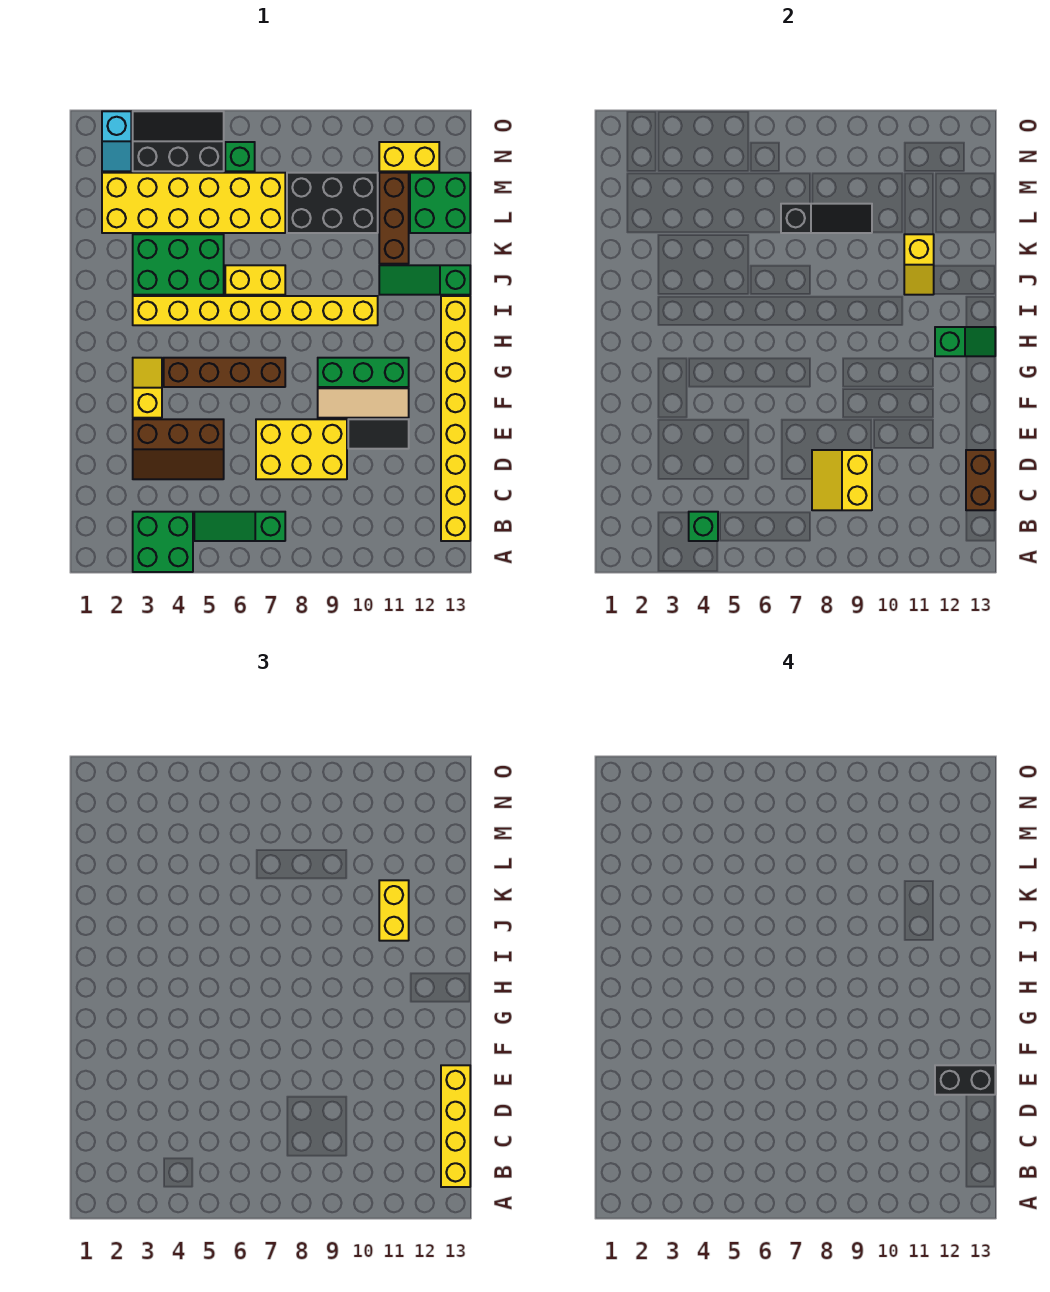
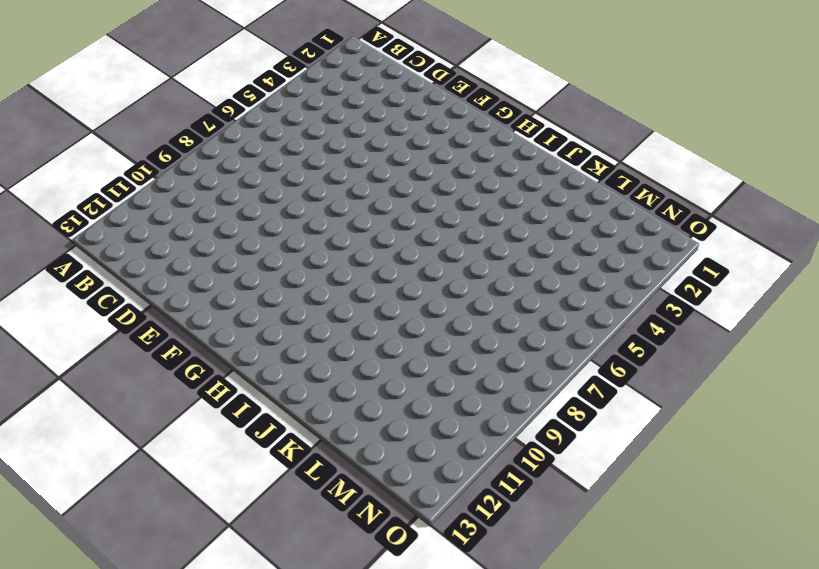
none -> green 2x2 brick [133,512,193,572]
none -> green 1x3 slope [194,512,285,541]
none -> yellow 1x8 brick [441,296,470,541]
none -> brown 2x3 slope [133,419,224,479]

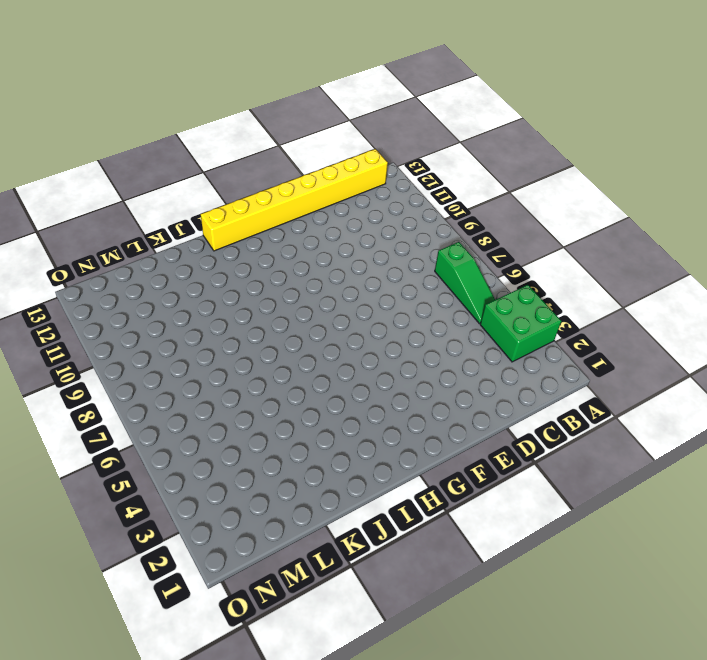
none -> brown 2x3 slope [133,419,224,479]
none -> yellow 2x3 brick [256,419,347,479]
none -> black 1x2 tile [348,419,409,449]
none -> yellow 1x2 slope [133,358,162,418]

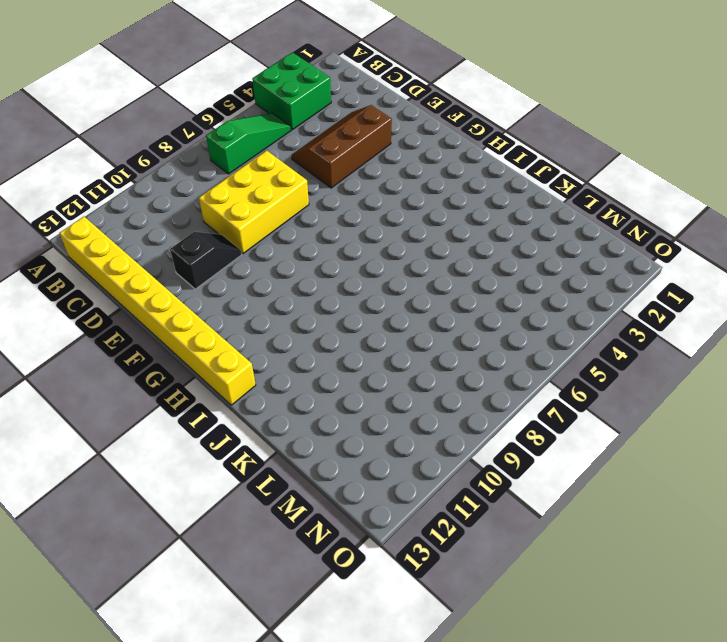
black 1x2 slope [170,232,242,289] -> black 1x2 tile [348,419,409,449]
none -> yellow 1x2 slope [133,358,162,418]
none -> tan 1x3 tile [318,388,409,418]
none -> brown 1x4 brick [164,358,285,387]
none -> green 1x3 brick [318,358,409,387]

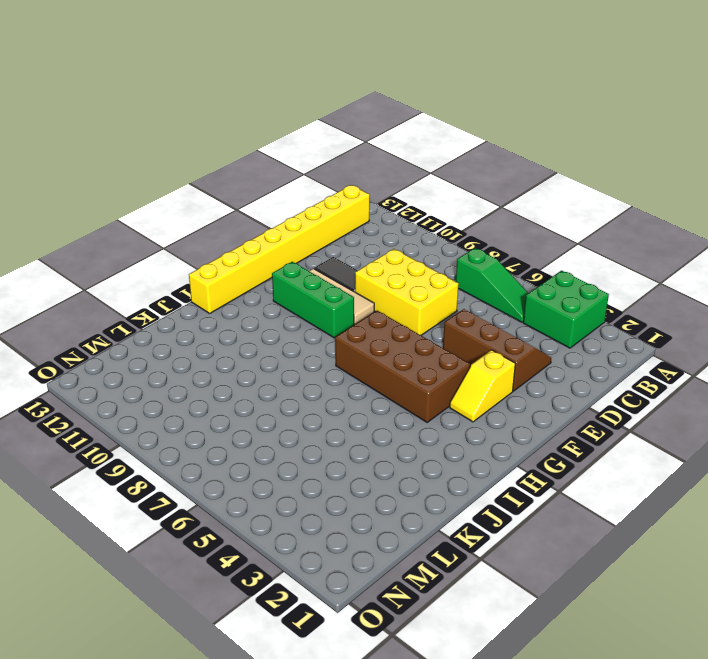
brown 2x4 brick [335,311,470,422] -> brown 1x4 brick [164,358,285,387]
none -> yellow 1x8 brick [133,296,378,325]
none -> green 2x3 brick [133,234,224,295]
none -> yellow 1x2 brick [225,265,285,295]
none -> green 1x3 slope [379,265,470,295]

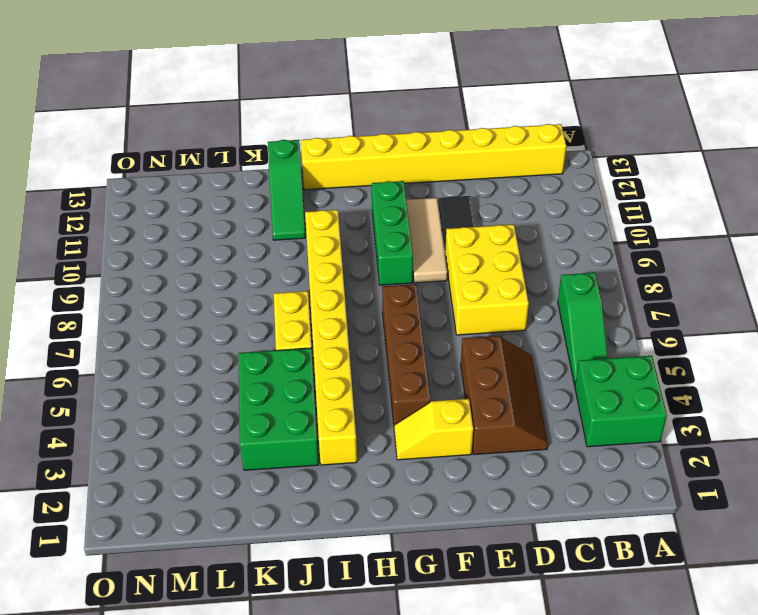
none -> brown 1x3 brick [379,173,409,264]
none -> yellow 2x6 brick [102,173,285,233]
none -> black 2x3 brick [287,173,378,233]
none -> green 2x2 brick [410,173,470,233]

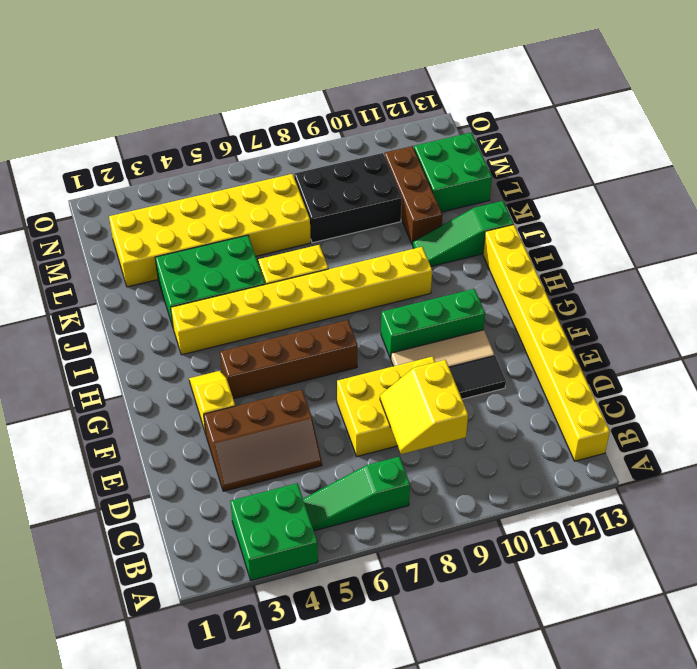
none -> cyan 1x2 slope [102,111,131,171]
none -> black 2x3 slope [133,111,224,171]
none -> green 1x1 brick [225,142,255,171]
none -> yellow 1x2 brick [379,142,439,171]

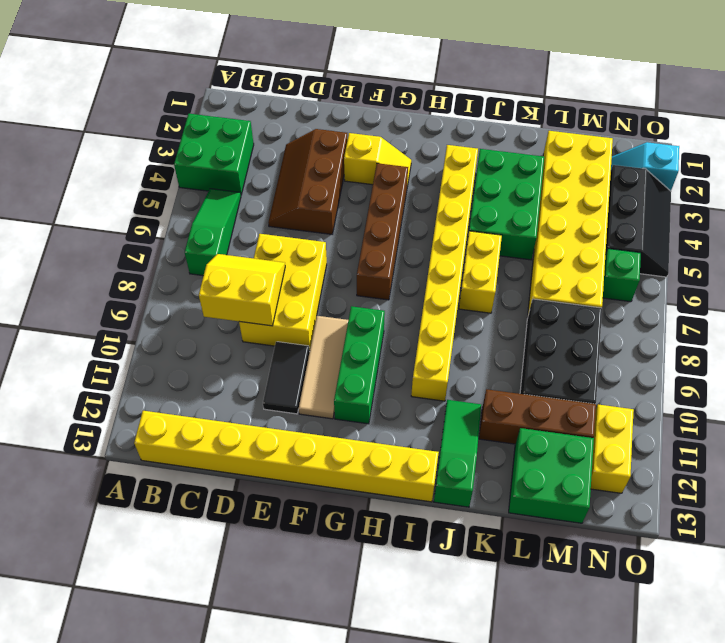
none -> green 1x1 brick [689,512,718,541]
none -> brown 1x2 brick [966,450,995,510]
none -> green 1x2 slope [935,327,995,356]
none -> yellow 1x2 slope [904,234,934,295]

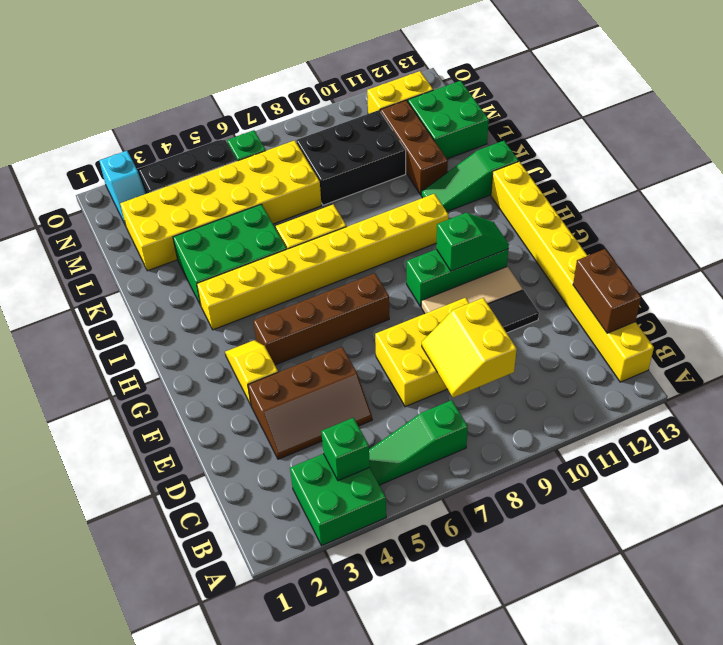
green 1x2 slope [436,213,509,271] -> green 1x2 slope moved to [935,327,995,356]
none -> yellow 1x2 slope [904,234,934,295]
none -> black 1x3 slope [781,204,872,233]
none -> yellow 1x4 brick [441,1065,470,1187]
none -> yellow 1x2 brick [379,880,409,941]

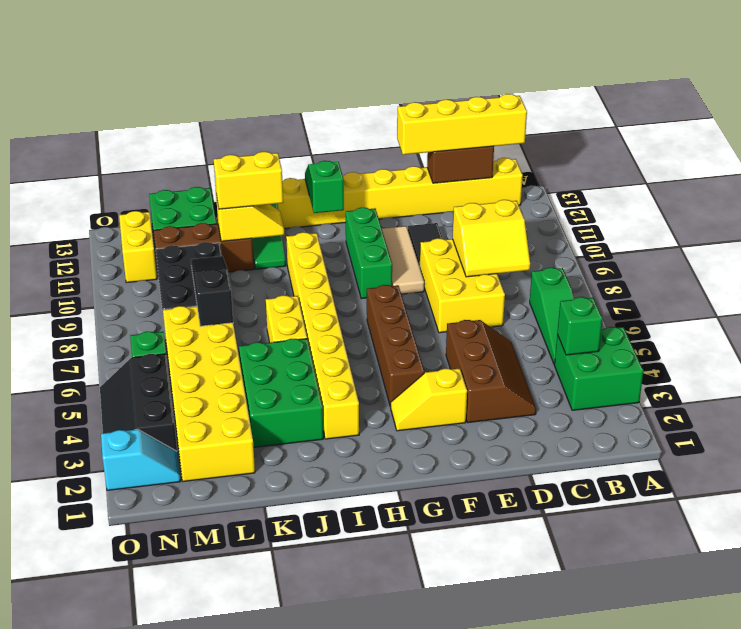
none -> black 1x2 brick [935,1065,995,1095]

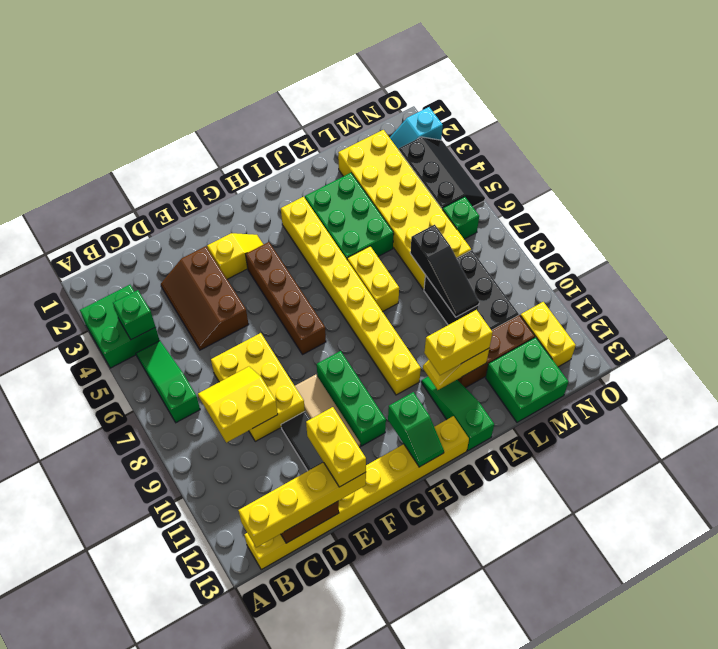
yellow 1x2 brick [306,407,366,487] -> black 1x2 brick [935,1065,995,1095]

